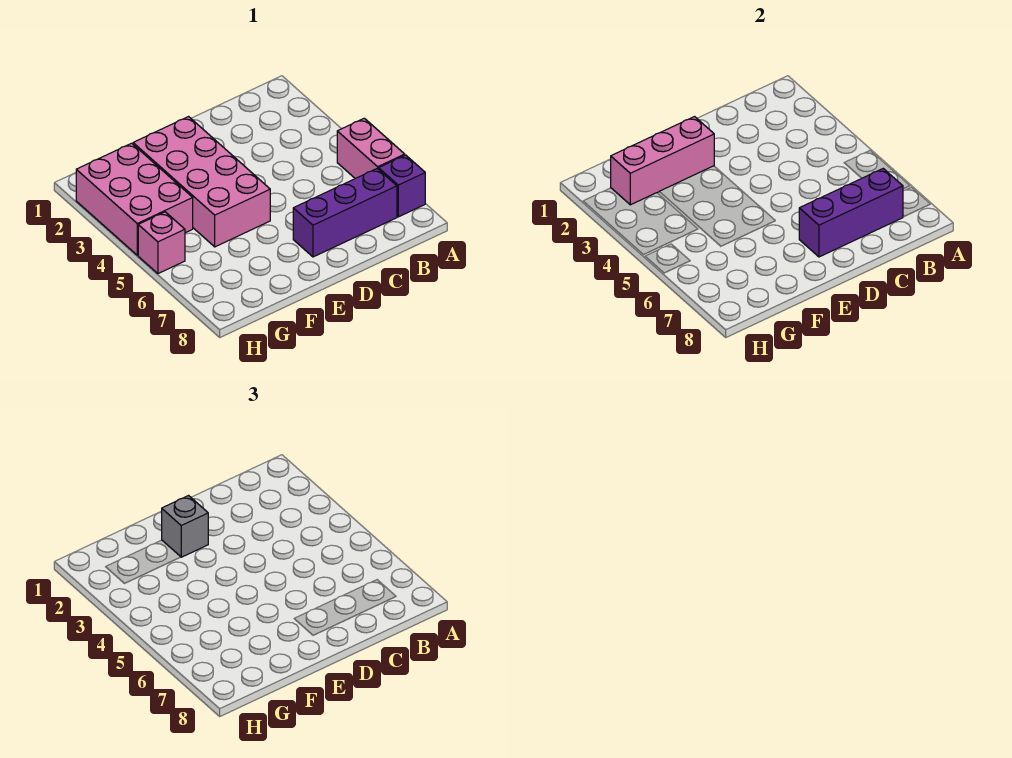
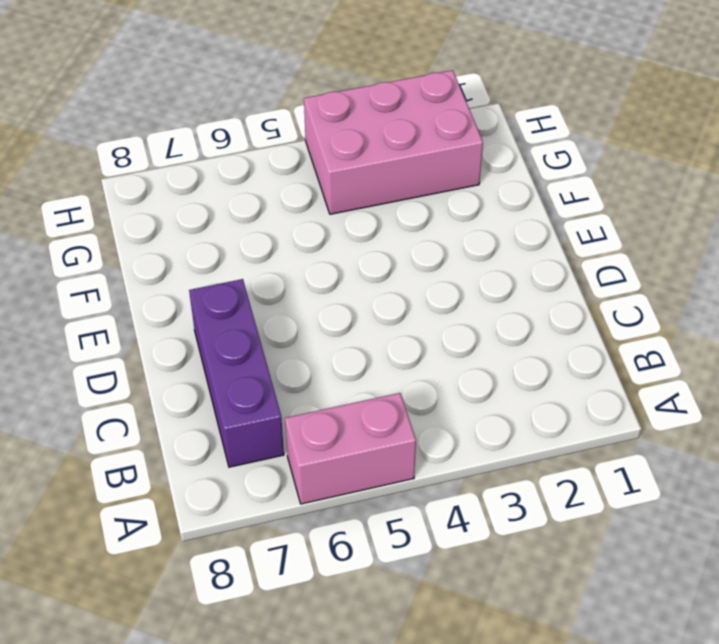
none -> purple 1x1 brick [379,155,425,217]
none -> pink 2x4 brick [133,117,270,247]

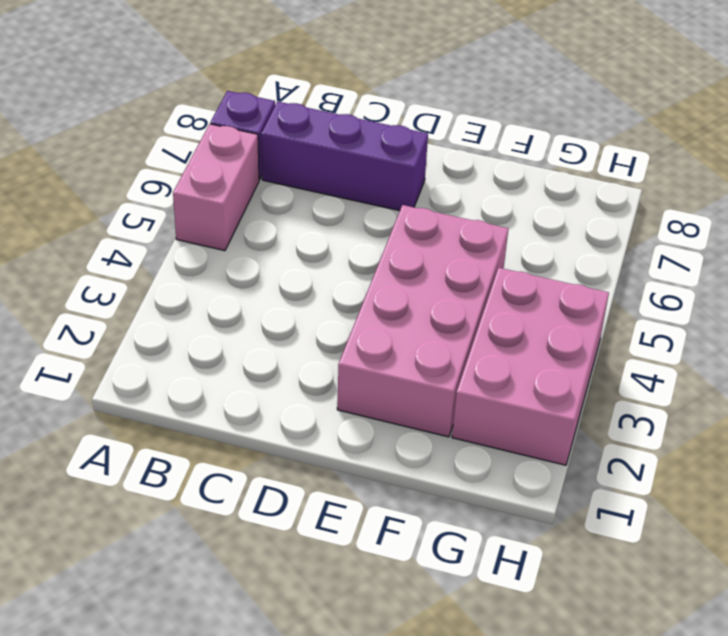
none -> pink 1x1 brick [138,212,185,274]
none -> purple 1x3 brick [799,169,903,257]

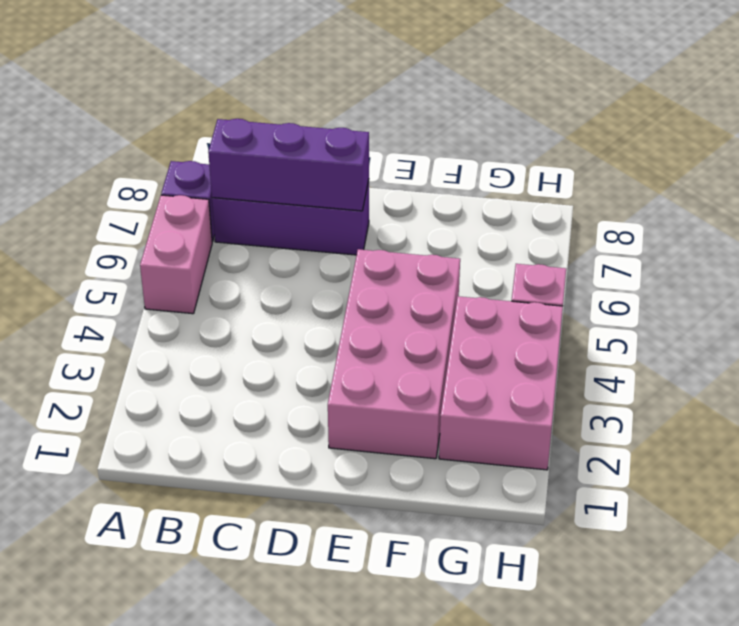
none -> pink 1x3 brick [611,117,714,205]
none -> grey 1x1 brick [162,496,208,557]

